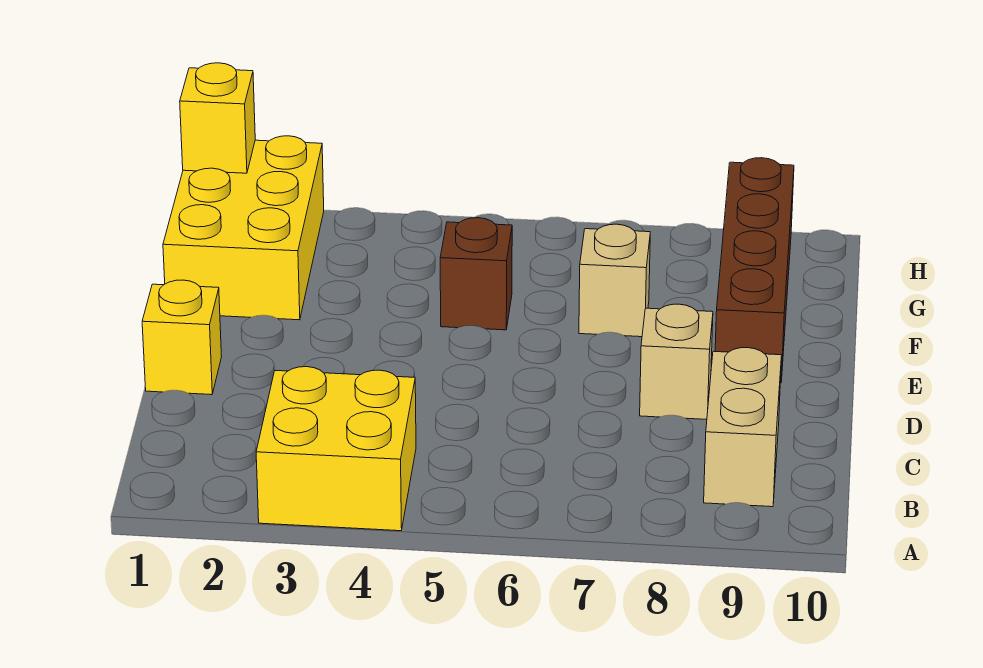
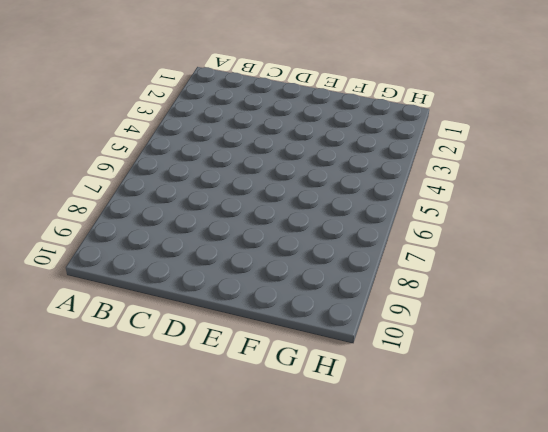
none -> yellow 2x2 brick [256,367,416,531]
none -> tan 1x2 brick [704,348,782,507]

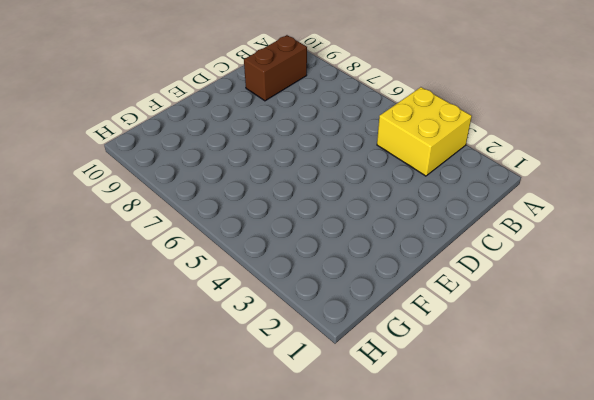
brown 1x2 brick [244,35,307,101] -> tan 1x2 brick [704,348,782,507]
none -> yellow 1x1 brick [142,280,222,395]
none -> tan 1x1 brick [640,304,713,419]

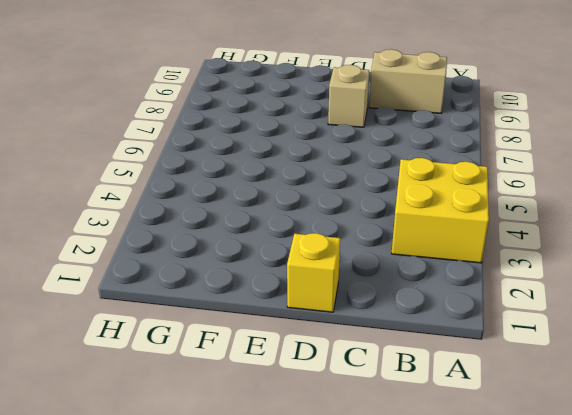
none -> brown 1x4 brick [715,158,794,383]
none -> yellow 2x3 brick [163,136,324,320]

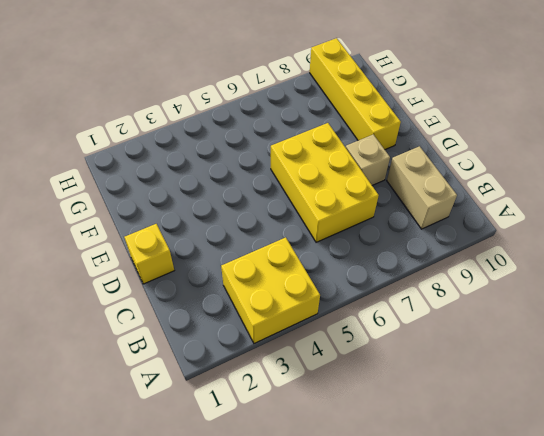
yellow 2x3 brick [271,123,379,242] -> yellow 2x3 brick moved to [163,136,324,320]
yellow 1x4 brick [310,38,401,149] -> brown 1x4 brick [715,158,794,383]
none -> brown 1x1 brick [440,218,512,330]
none -> tan 1x1 brick [579,224,650,337]

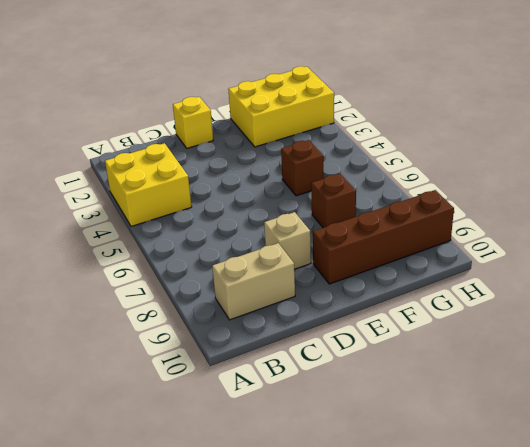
brown 1x1 brick [311,174,356,228] -> tan 1x1 brick [579,224,650,337]
none -> yellow 1x1 brick [180,63,255,173]

